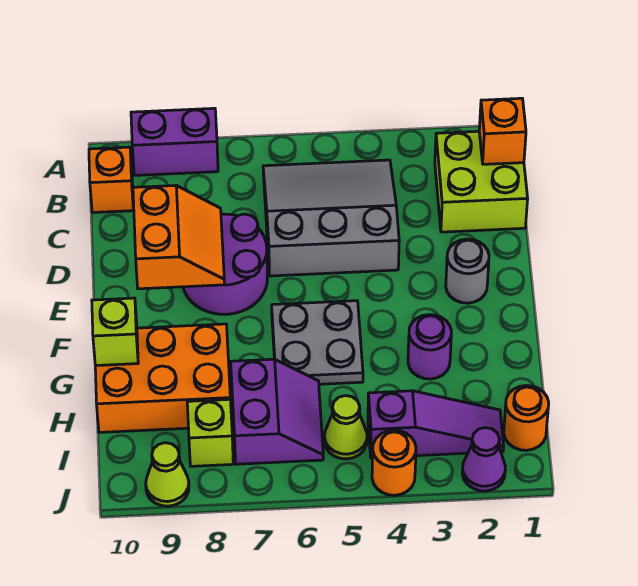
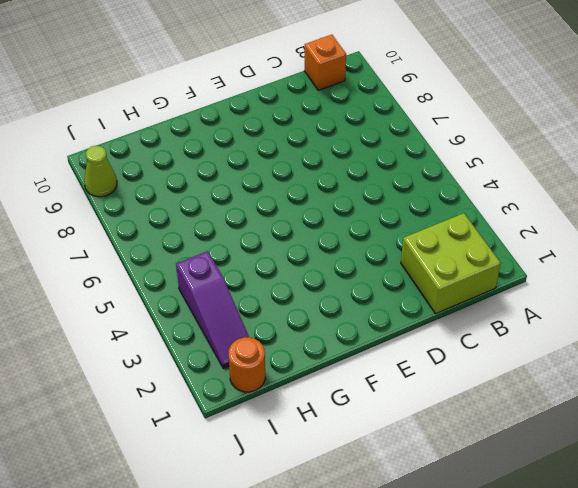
none -> purple 1x2 brick [131,108,218,175]
none -> grey 3x3 slope [263,160,399,276]
none -> purple 2x2 round brick [183,214,267,314]

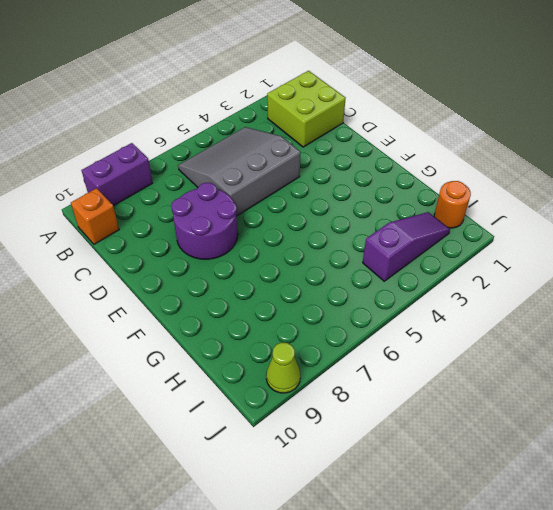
none -> grey 1x1 round brick [446,239,489,303]
none -> grey 2x2 plate [272,301,363,384]
none -> purple 1x1 round brick [408,315,452,379]

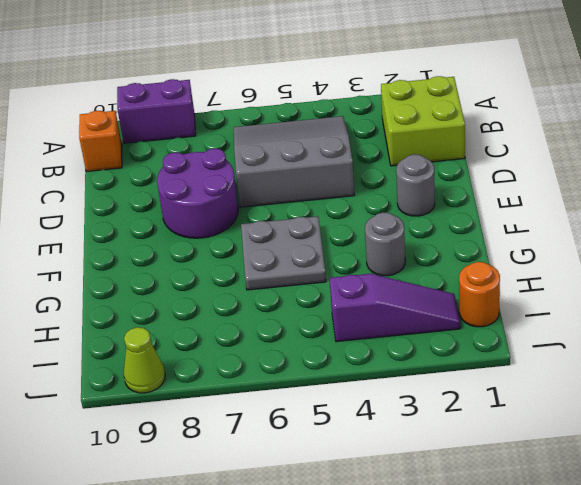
grey 1x1 round brick [365,212,405,276] -> purple 1x1 round brick [408,315,452,379]
none -> orange 2x3 brick [95,324,230,432]
none -> purple 2x2 slope [231,359,323,464]
none -> lime 1x1 cone [324,396,367,459]

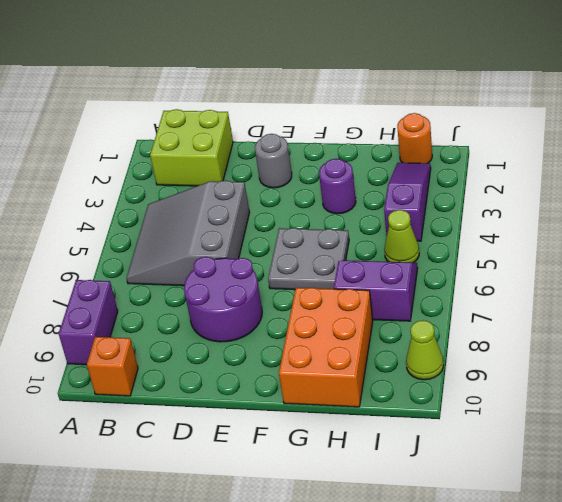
none -> lime 1x1 brick [187,399,233,466]
none -> purple 1x1 cone [462,428,505,491]
none -> orange 1x1 round brick [372,430,416,495]

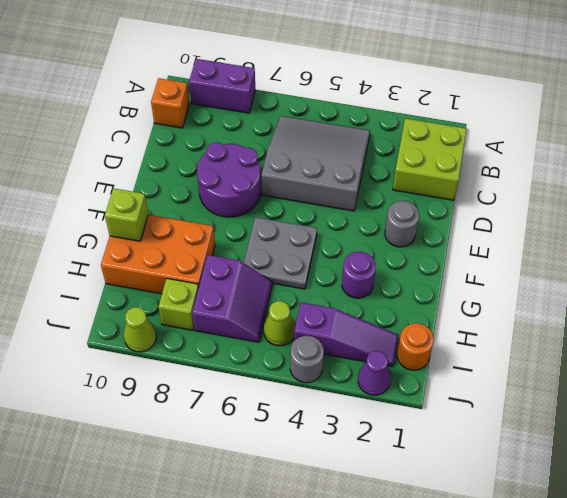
grey 1x1 round brick [290,336,324,383] -> orange 1x1 round brick [372,430,416,495]
none -> orange 1x1 brick [479,98,526,164]
none -> orange 2x2 slope [133,185,225,289]

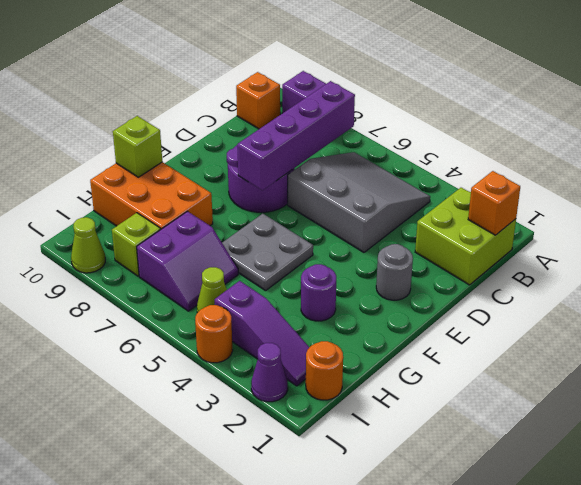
purple 1x4 brick [237,81,355,190] -> none
none -> orange 2x2 slope [133,185,225,289]

